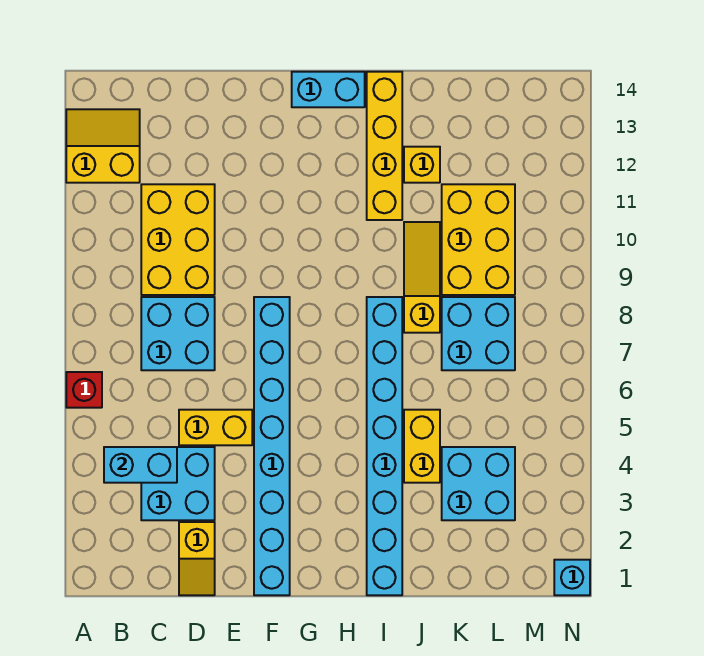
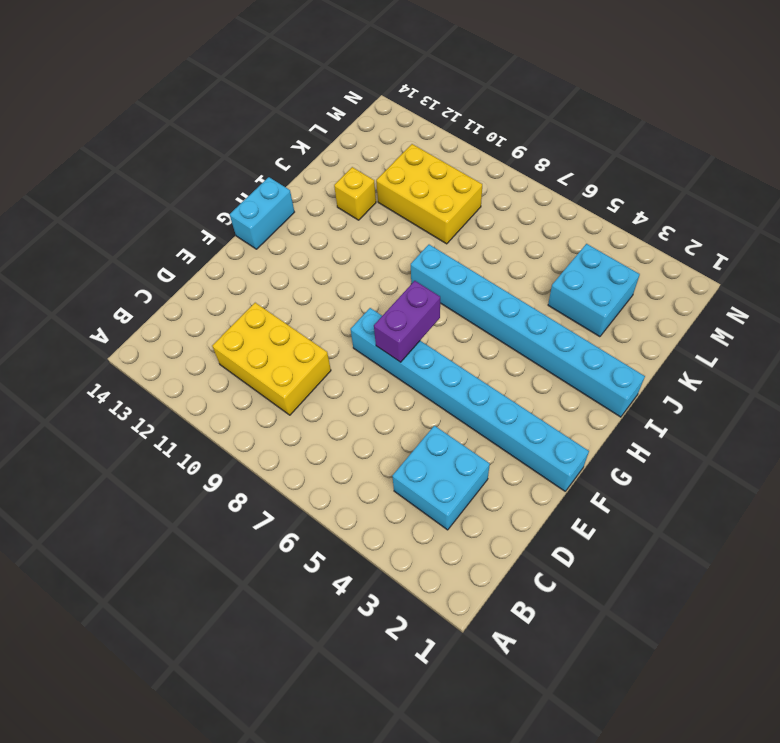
purple 1x2 brick [374,281,440,362] -> none
none -> red 1x1 brick [66,372,102,408]
none -> yellow 2x2 slope [66,109,140,183]
none -> cyan 2x2 brick [141,297,215,370]

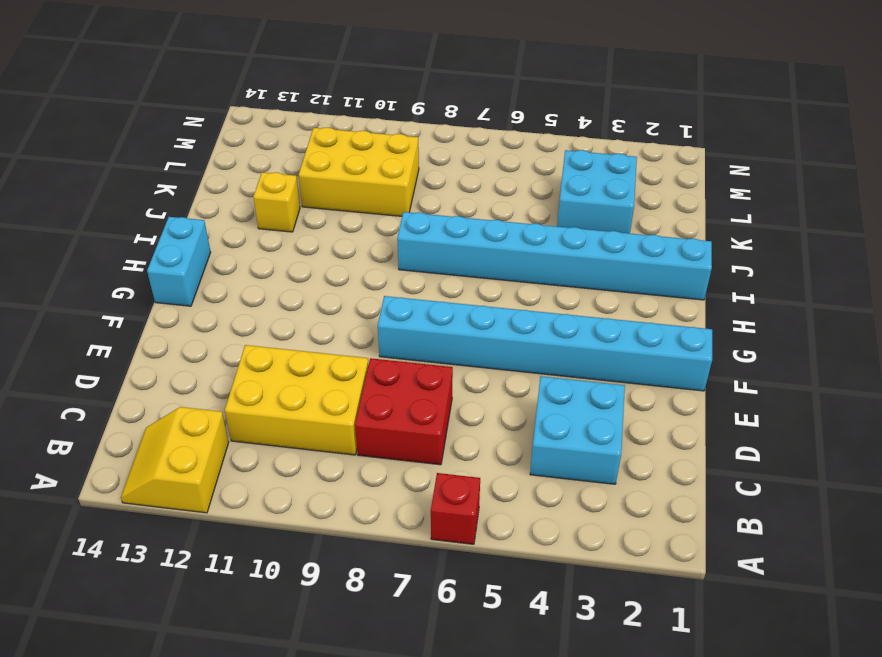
red 2x2 brick [355,358,453,465] -> cyan 2x2 brick [141,297,215,370]
none -> yellow 1x2 slope [179,522,215,595]
none -> yellow 1x2 brick [179,410,252,445]
none -> yellow 1x4 brick [367,72,402,220]

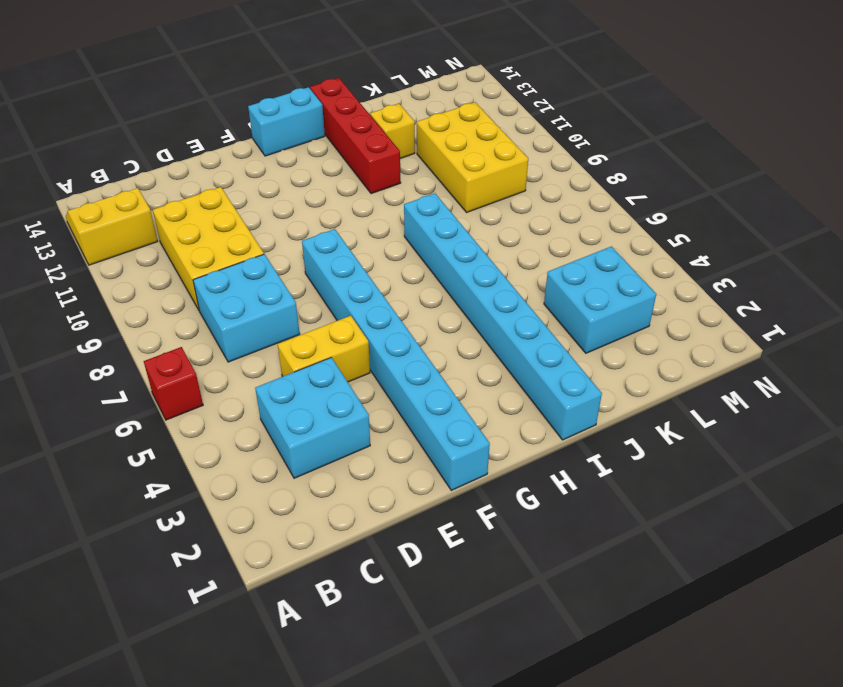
red 1x4 brick [310,78,401,194] -> yellow 1x4 brick [367,72,402,220]
none -> yellow 1x2 slope [179,522,215,595]
none -> yellow 1x2 brick [404,410,440,483]
none -> yellow 1x3 slope [404,222,440,333]

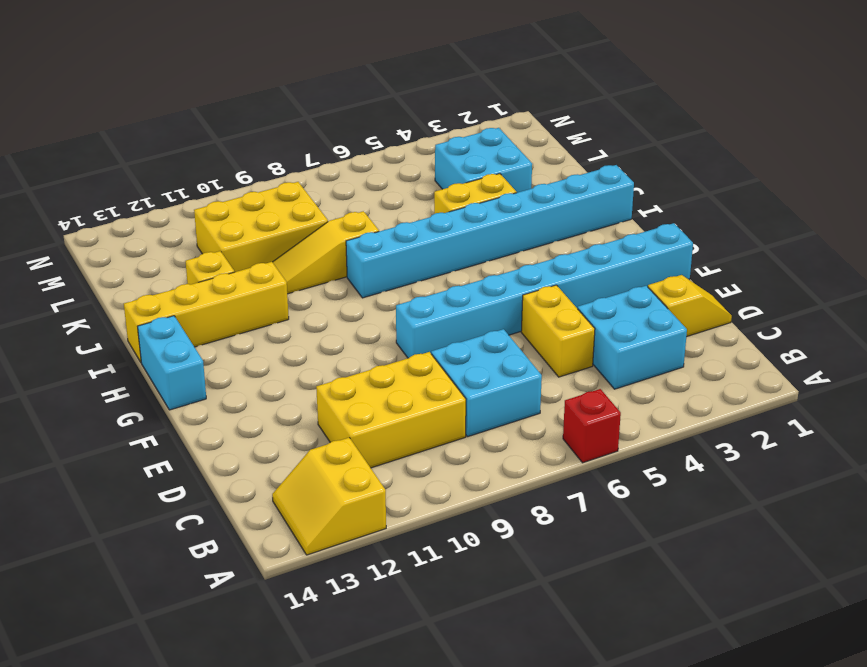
none -> cyan 2x2 brick [442,297,515,370]
none -> cyan 1x1 brick [554,560,590,595]
none -> cyan 1x2 brick [104,447,177,483]

